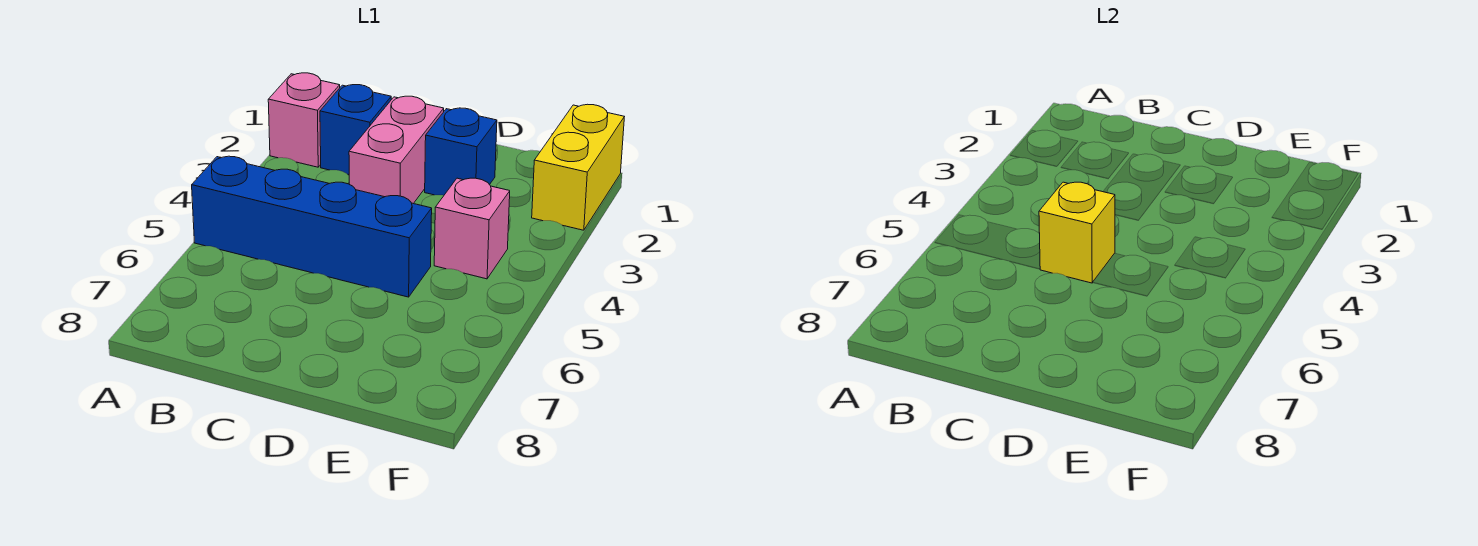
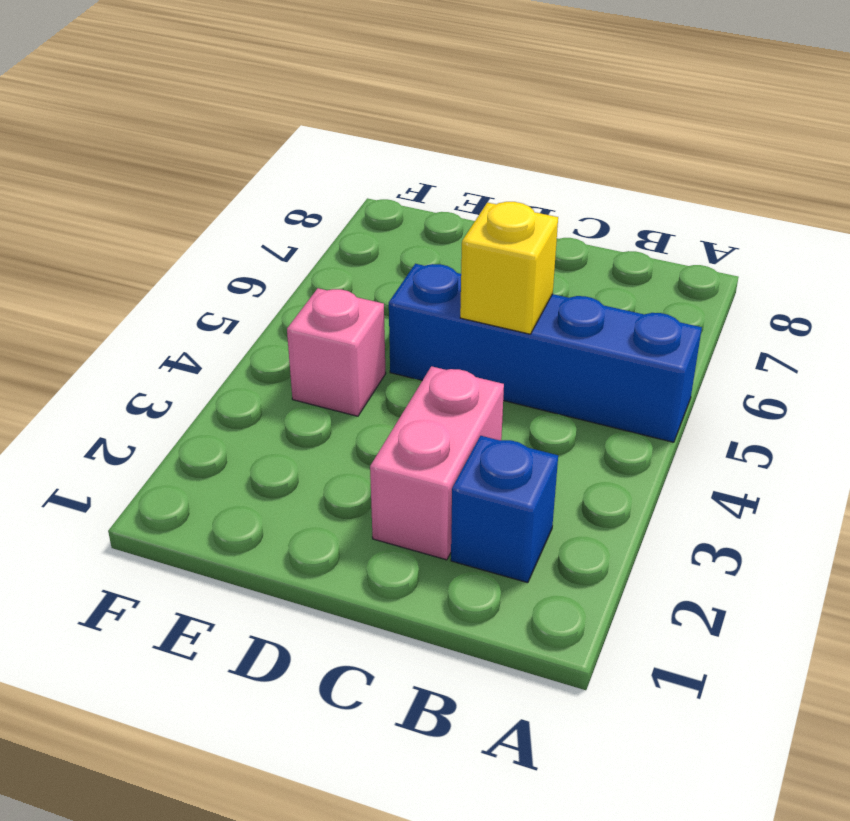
none -> pink 1x1 brick [268,73,340,167]
none -> blue 1x1 brick [425,108,497,195]

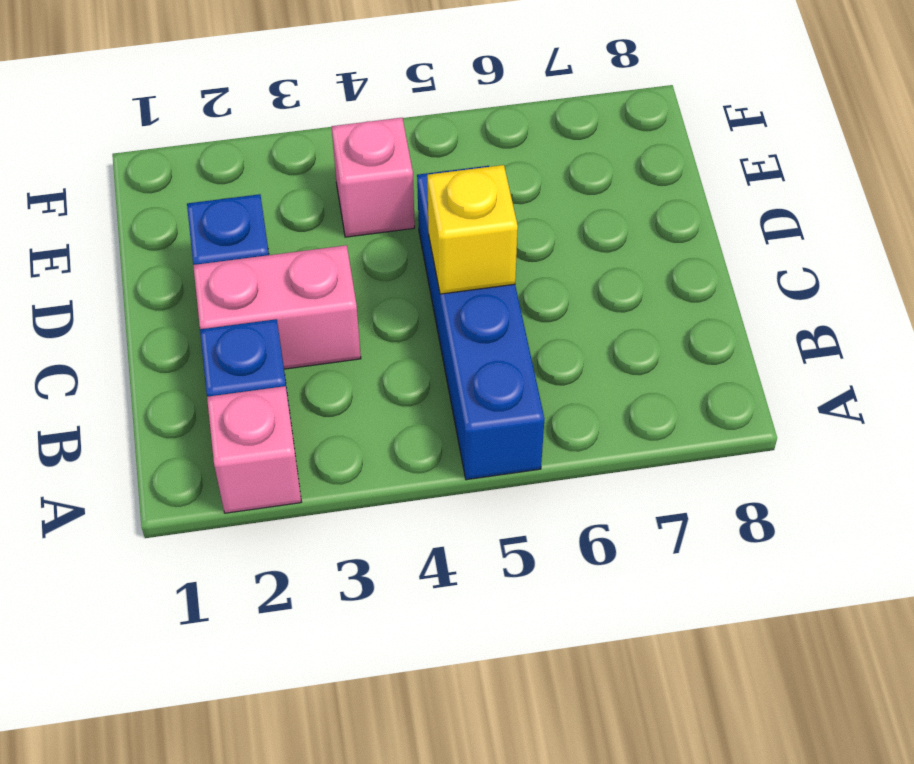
none -> yellow 1x2 brick [532,104,624,230]

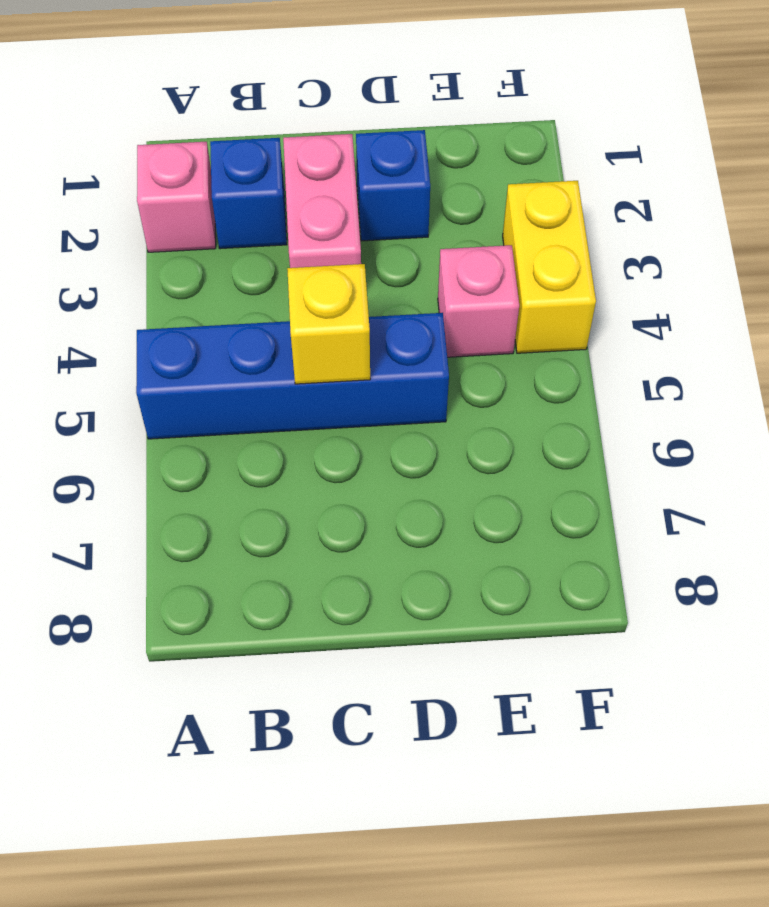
yellow 1x2 brick [503,181,596,353] -> yellow 1x2 brick moved to [532,104,624,230]

